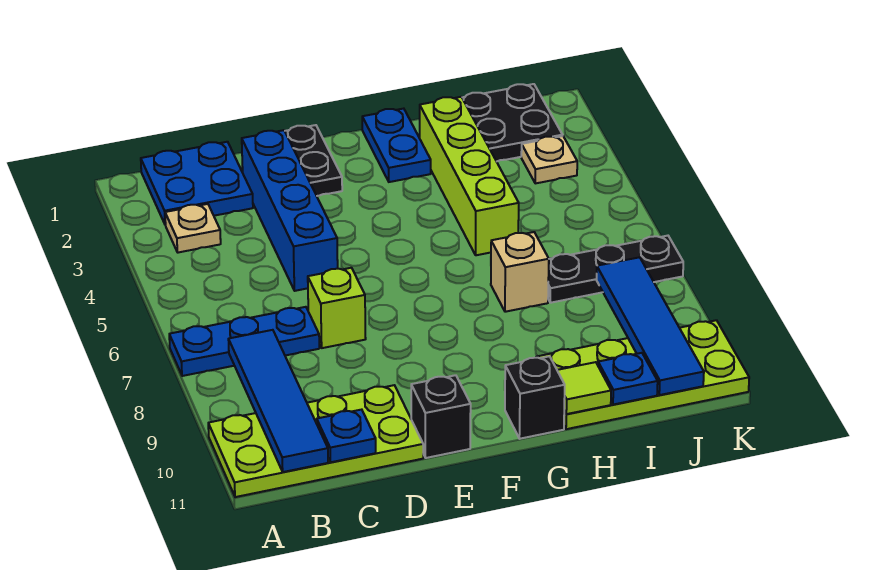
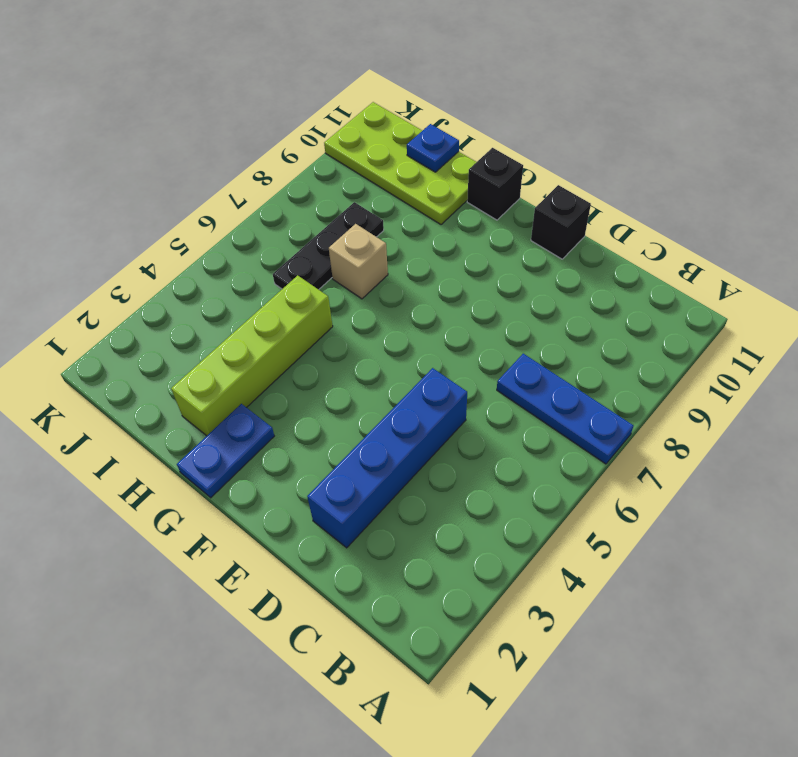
black 1x3 plate [273,202,384,290] -> black 1x3 plate turned to [548,236,683,303]
none -> lime 2x4 plate [208,385,423,497]
none -> blue 2x2 plate [141,142,253,225]
none -> tan 1x1 plate [165,204,221,253]

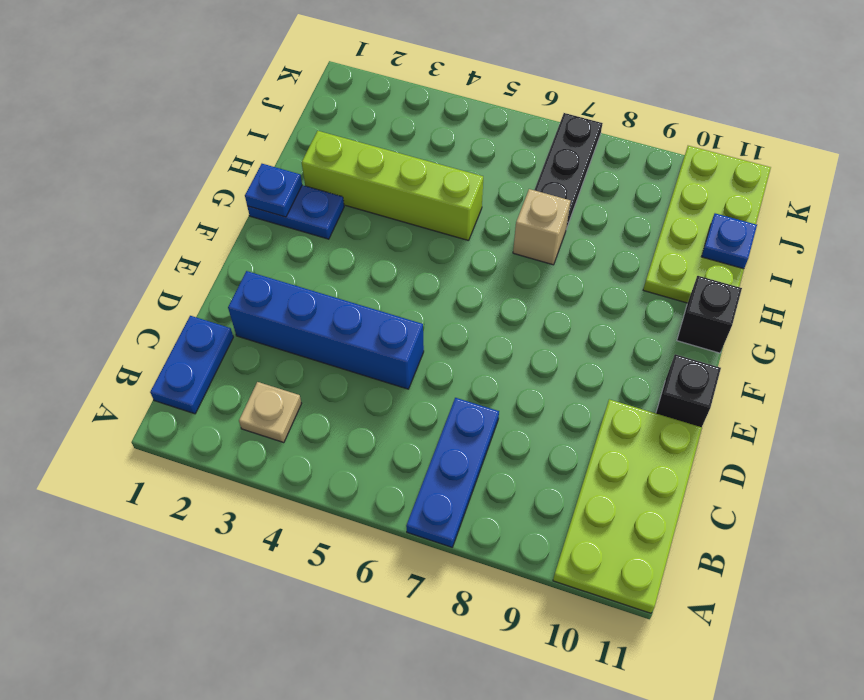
blue 1x2 plate [150,316,233,414] -> blue 2x2 plate [141,142,253,225]
blue 1x1 plate [245,164,302,217] -> blue 1x1 plate moved to [317,410,376,462]
none -> lime 1x1 brick [308,268,366,348]
none -> black 1x2 plate [285,125,342,196]
none -> black 2x2 plate [462,84,563,161]

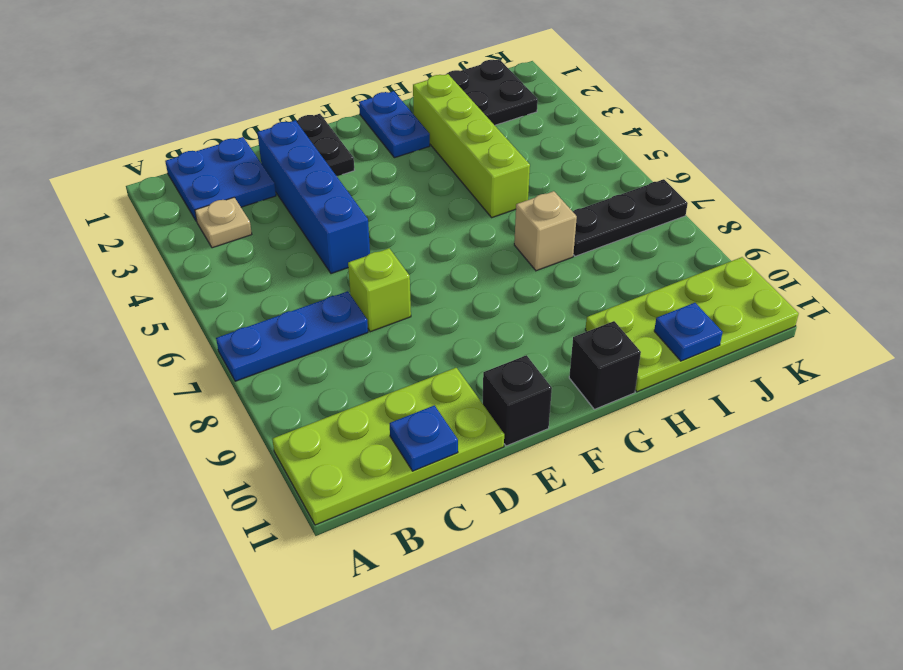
none -> tan 1x1 plate [521,136,577,183]
none -> blue 1x4 tile [228,330,328,472]
none -> lime 1x1 tile [557,362,611,414]

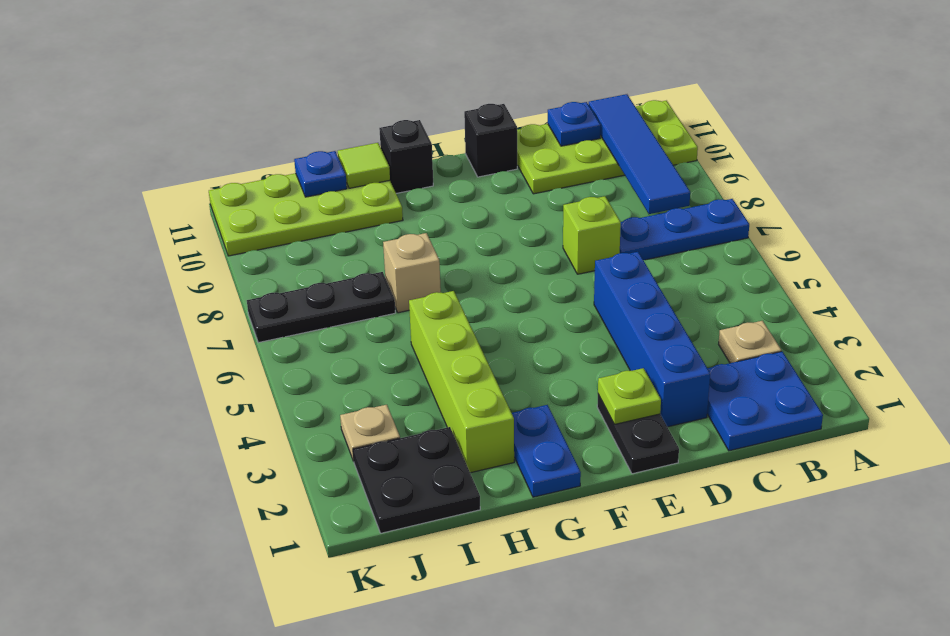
lime 1x1 plate [598,368,661,424] -> none
none -> blue 1x4 tile [596,257,704,395]

